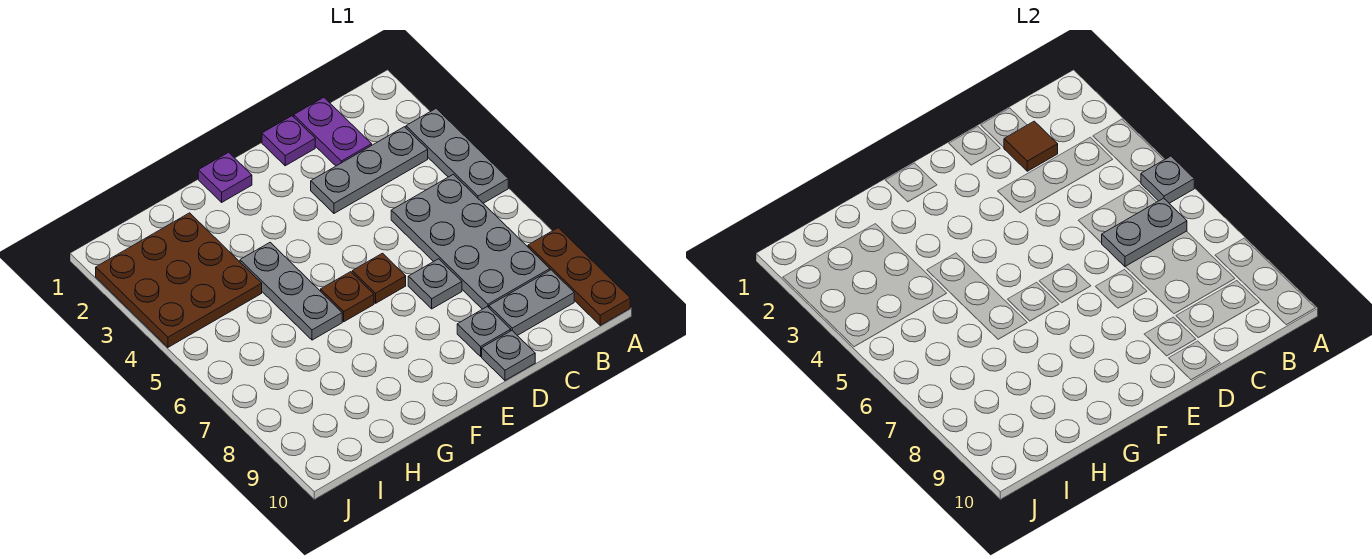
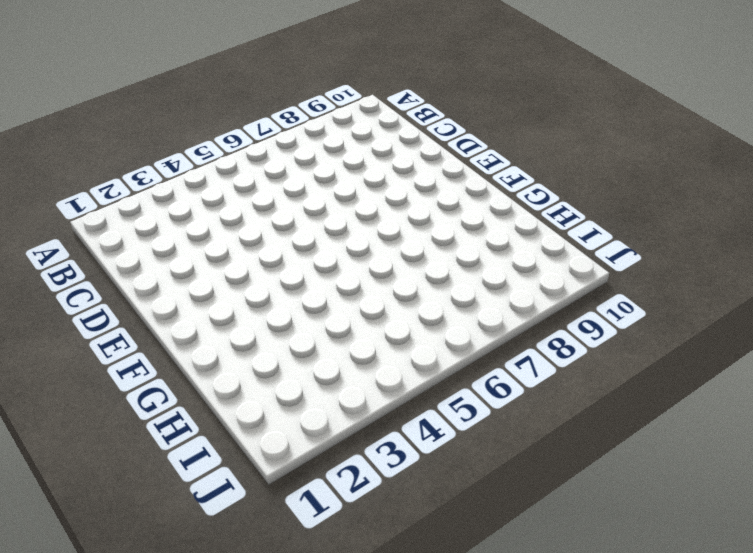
none -> grey 1x3 plate [406,108,508,203]
none -> brown 1x3 plate [528,228,630,325]
none -> grey 1x3 plate [311,127,428,213]

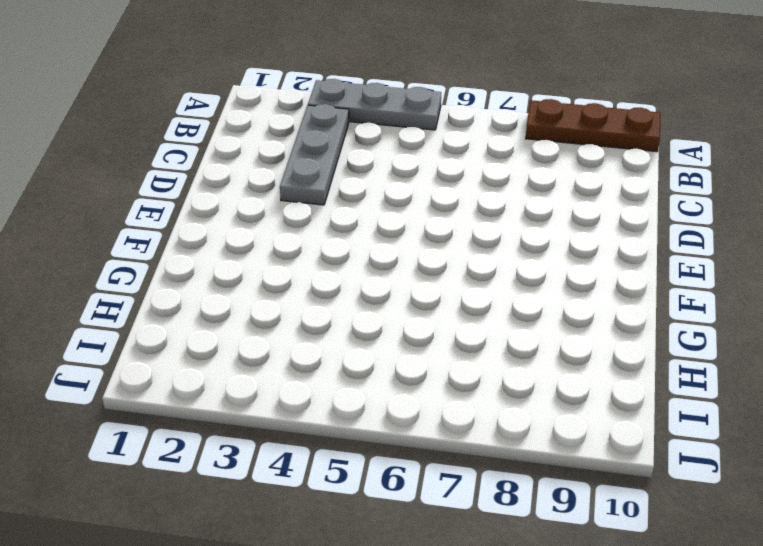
none -> grey 2x4 plate [391,174,550,309]
none -> grey 1x2 plate [489,270,574,335]
none -> purple 1x2 plate [294,97,372,166]

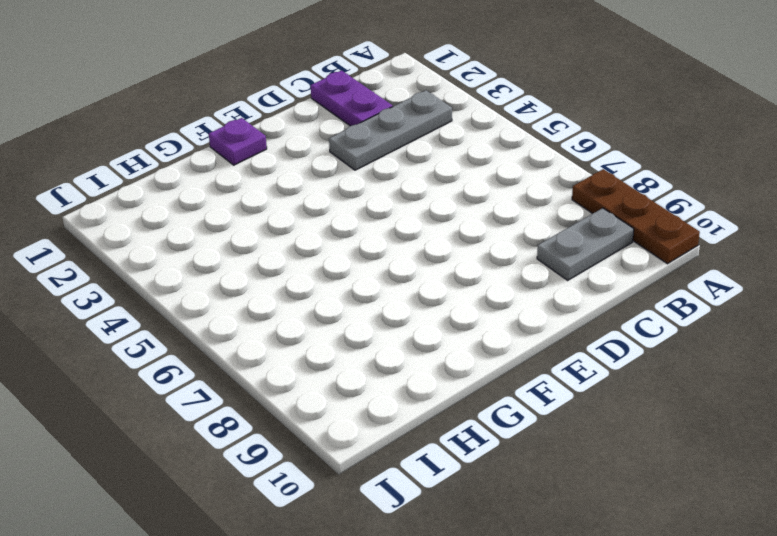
none -> grey 1x3 plate [406,108,508,203]
none -> grey 2x4 plate [391,174,550,309]
none -> purple 1x1 plate [262,116,315,166]

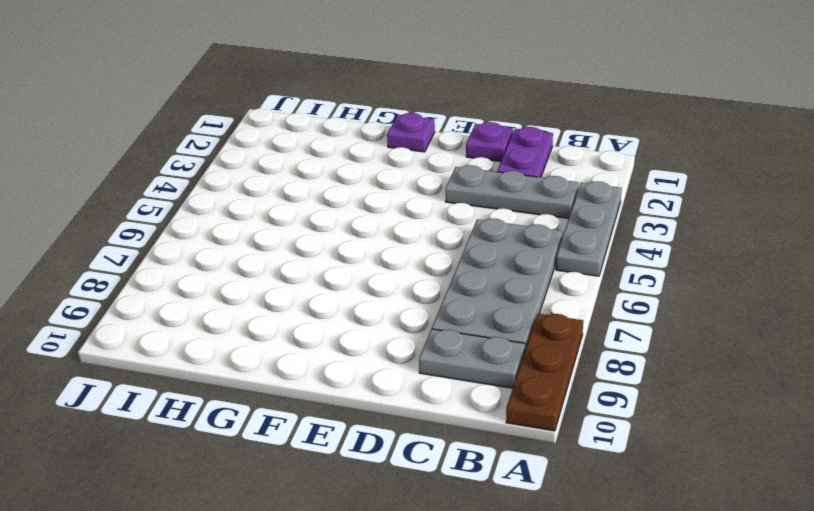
none -> grey 1x1 plate [408,259,462,309]
none -> grey 1x1 plate [457,307,511,356]
none -> grey 1x1 plate [482,331,535,380]

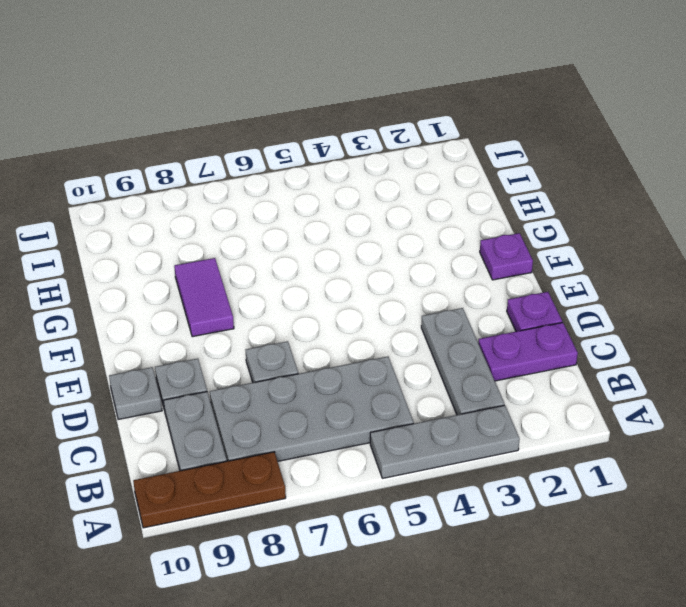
purple 1x2 tile [174,258,234,337] -> none
none -> brown 1x1 plate [352,253,406,303]
none -> brown 1x1 plate [321,272,374,322]
none -> grey 1x3 plate [240,243,342,340]

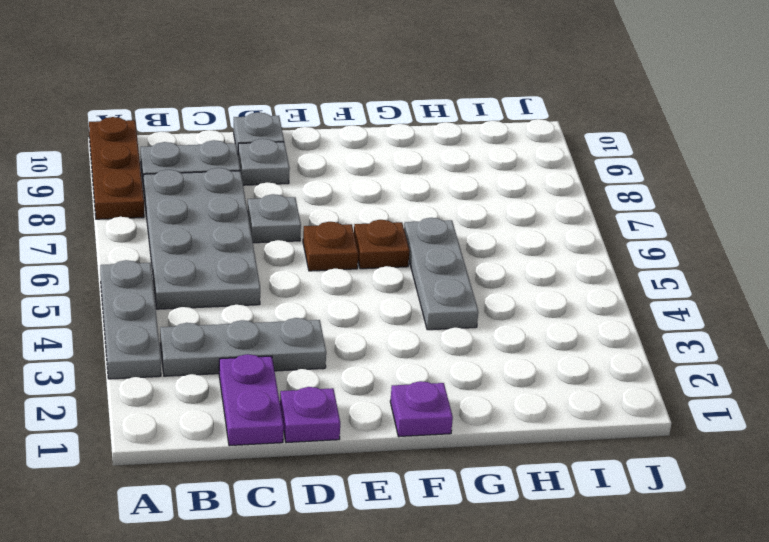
none -> brown 3x3 plate [96,213,262,347]
none -> grey 1x1 plate [1141,156,1194,203]
none -> grey 1x2 plate [1102,198,1187,267]

